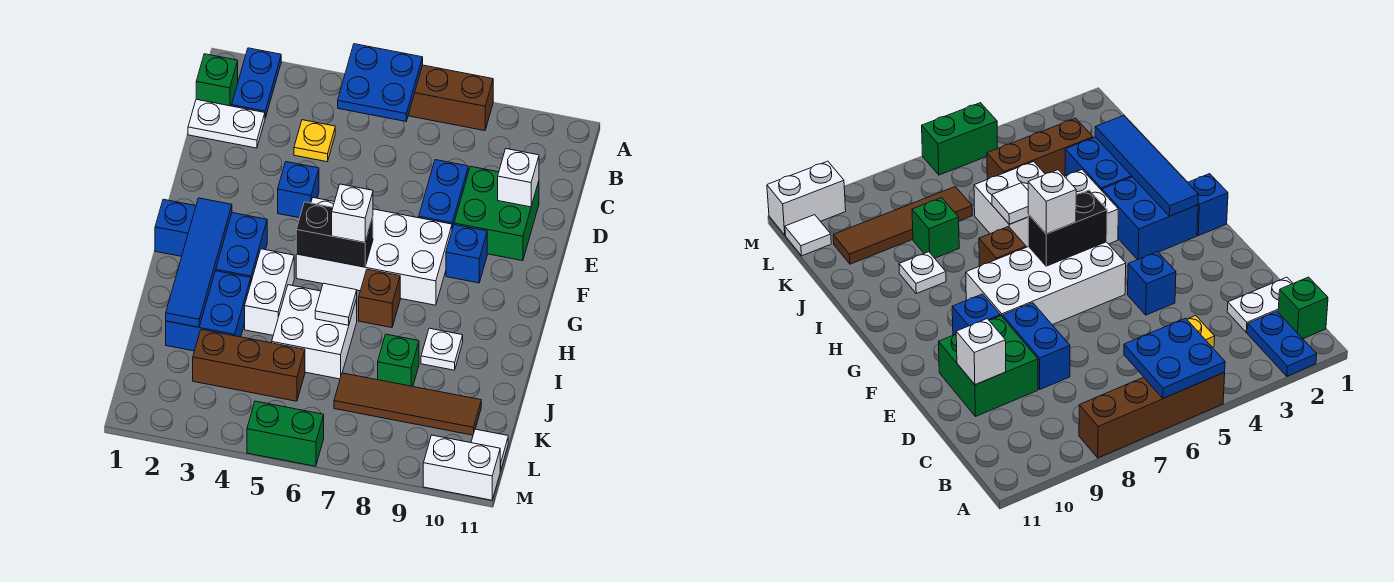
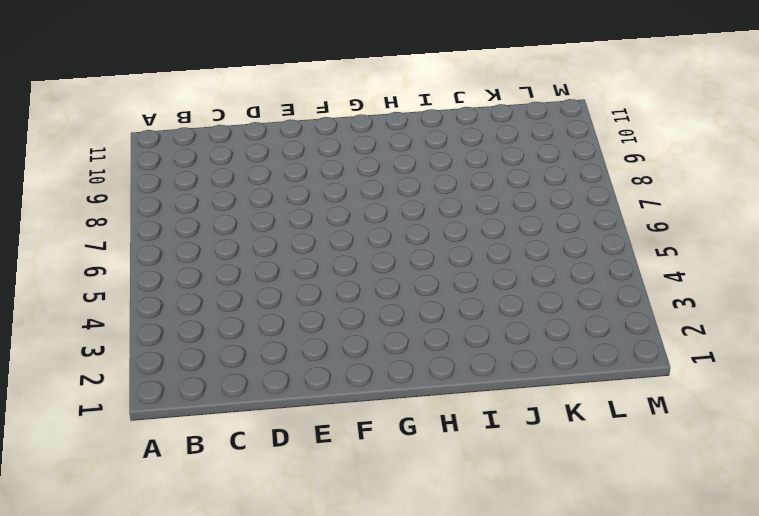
none -> blue 1x2 plate [232,48,281,118]
none -> brown 1x4 brick [408,65,493,131]
none -> green 1x1 brick [196,54,238,106]

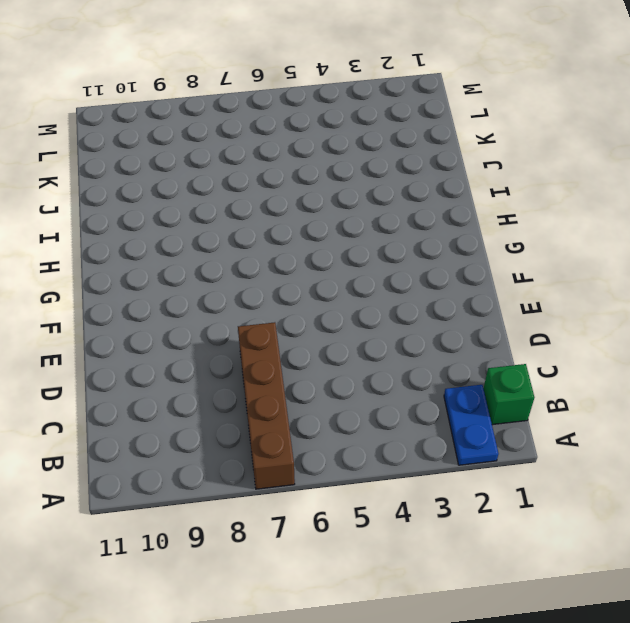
brown 1x4 brick [238,322,295,489] -> brown 1x4 brick turned to [408,65,493,131]
none -> white 1x2 plate [188,99,265,148]
none -> yellow 1x1 plate [294,120,335,162]
none -> blue 1x2 brick [419,160,468,228]

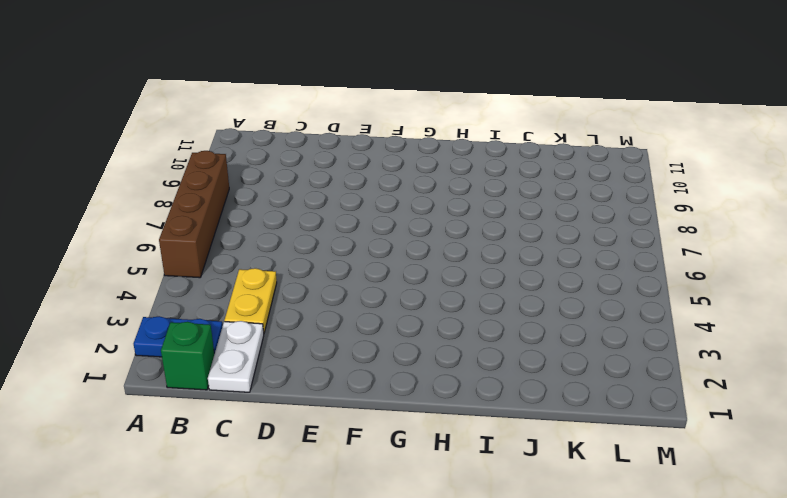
yellow 1x2 plate [224,268,277,333] -> yellow 1x1 plate [294,120,335,162]
none -> blue 1x2 brick [419,160,468,228]
none -> green 2x2 brick [454,166,539,261]
none -> blue 1x1 brick [278,162,319,218]

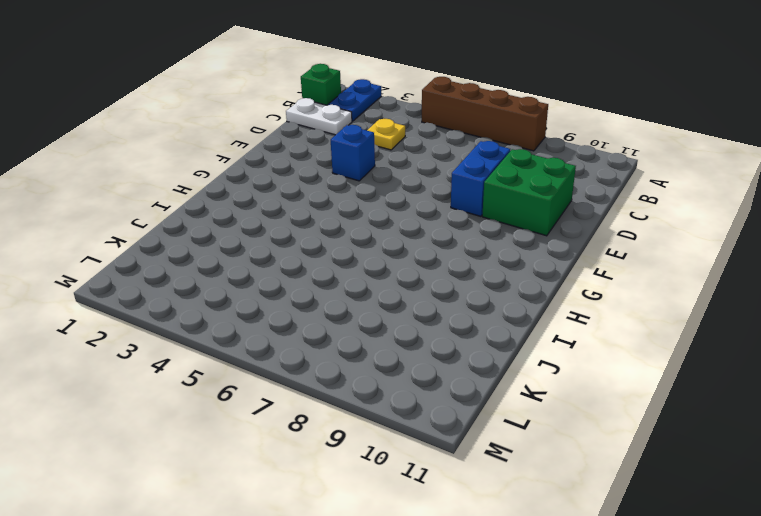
none -> white 2x4 brick [296,198,452,305]
none -> blue 1x1 brick [446,225,487,283]
none -> blue 1x1 brick [155,199,196,256]

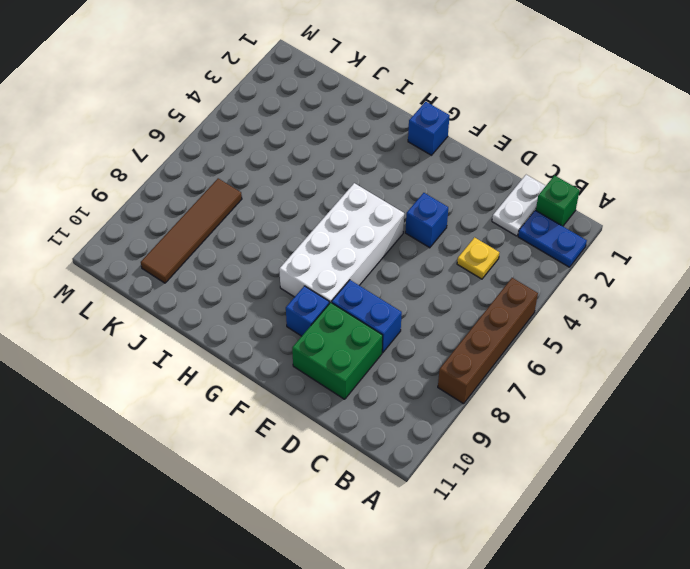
none -> blue 2x2 brick [215,213,267,281]
none -> white 1x2 brick [245,249,294,335]
none -> brown 1x1 brick [359,269,400,328]

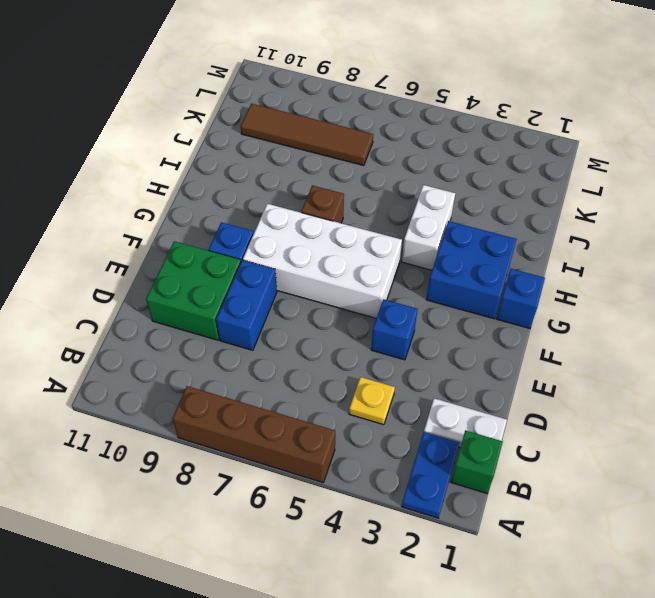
none -> blue 2x2 brick [166,271,251,351]
none -> white 2x2 brick [272,285,357,379]
none -> white 1x1 plate [421,328,463,370]

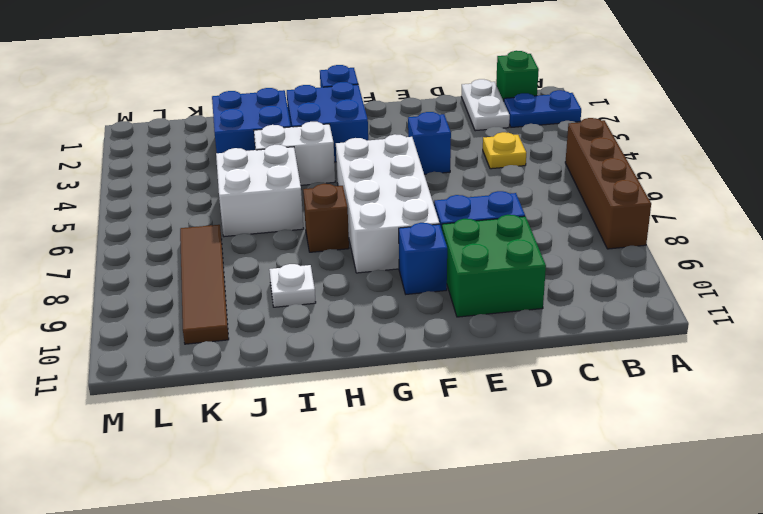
none -> green 1x1 brick [378,334,419,386]
none -> brown 1x3 brick [193,329,305,401]
none -> white 1x1 tile [471,429,508,471]

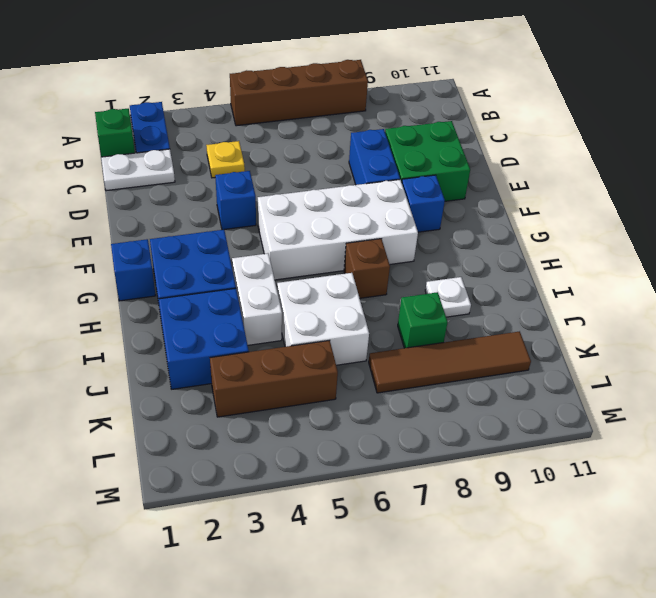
none -> white 1x1 tile [471,429,508,471]
none -> green 1x2 brick [247,401,324,466]
none -> white 1x2 brick [423,435,500,500]

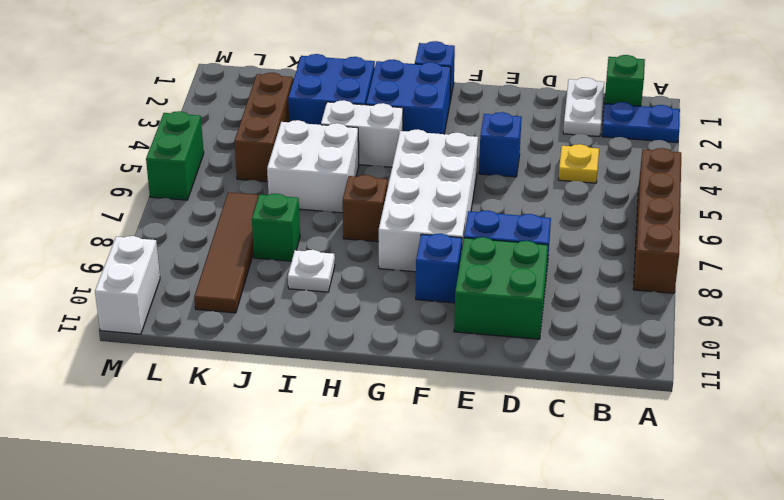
none -> white 1x1 tile [471,429,508,471]
none -> blue 2x2 plate [338,44,423,121]
none -> white 1x1 brick [498,149,539,207]

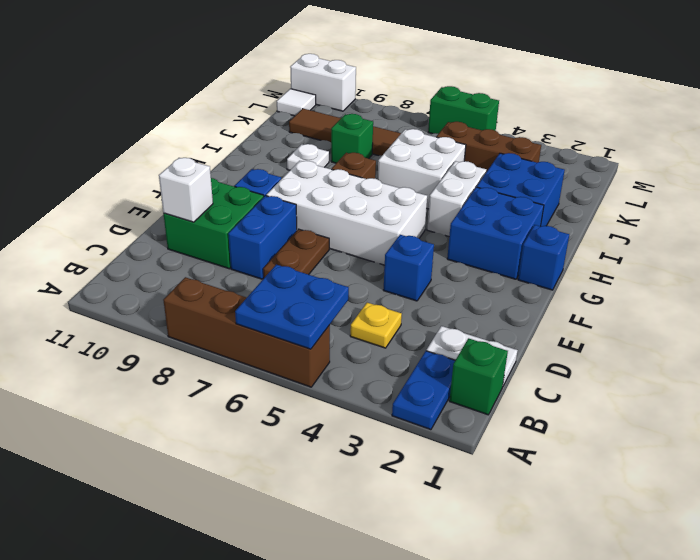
brown 1x2 plate [263,229,329,278] -> none
none -> blue 1x4 tile [166,198,232,327]
none -> black 1x2 brick [296,202,373,267]
none -> white 1x1 tile [315,283,357,325]

